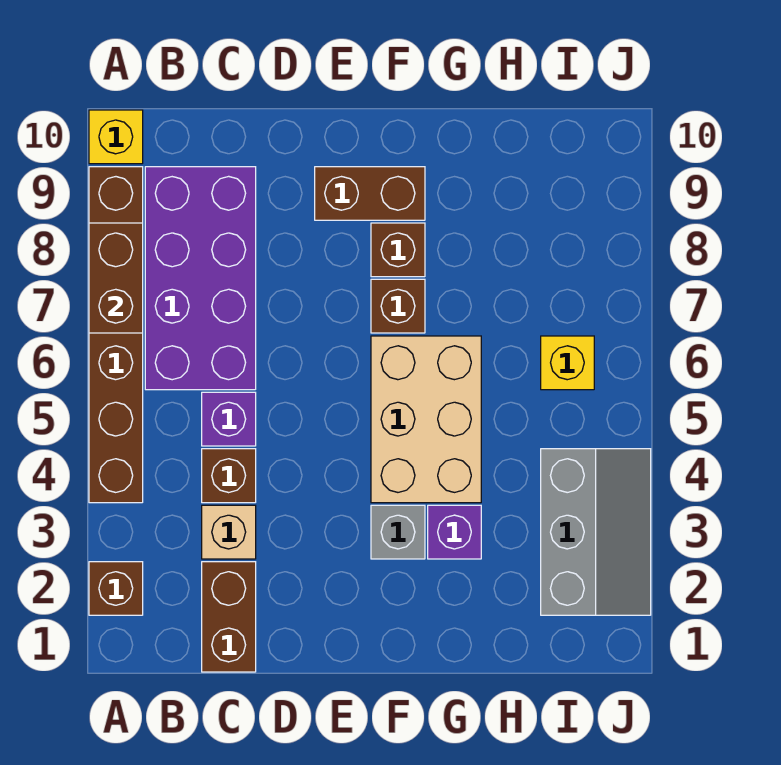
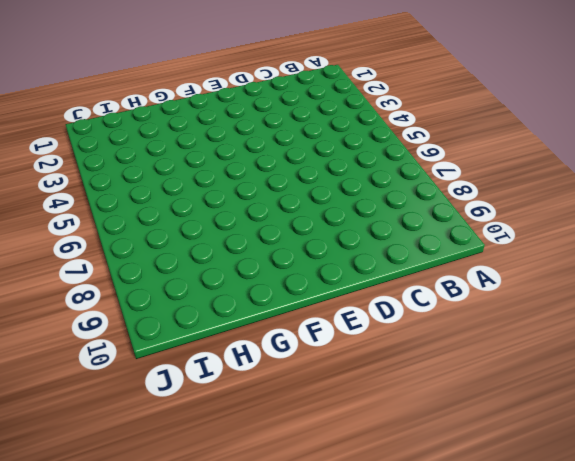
none -> brown 1x1 brick [89,562,143,615]
none -> brown 1x6 brick [89,167,143,503]
none -> yellow 1x1 brick [89,110,143,164]

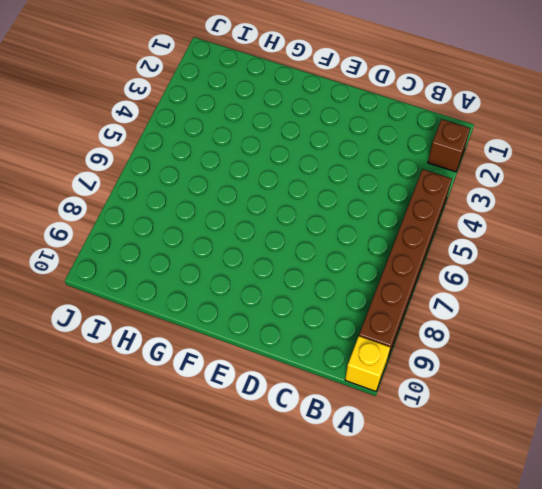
none -> purple 2x4 brick [145,167,256,390]
none -> brown 1x2 brick [202,562,256,672]
none -> tan 1x1 brick [202,505,256,559]

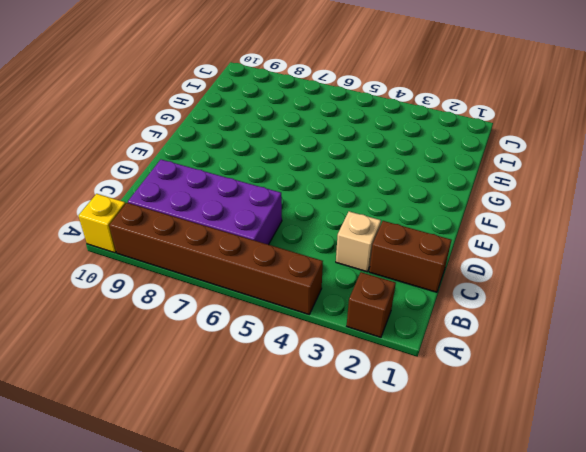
none -> brown 1x1 brick [202,449,256,503]
none -> purple 1x1 brick [202,392,256,446]
none -> brown 1x2 brick [315,167,425,220]

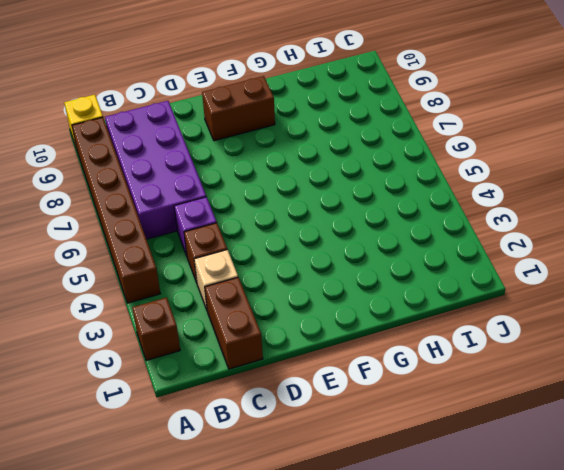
none -> grey 1x1 brick [371,505,425,559]
none -> tan 2x3 brick [371,336,481,503]
none -> brown 1x1 brick [371,279,425,333]

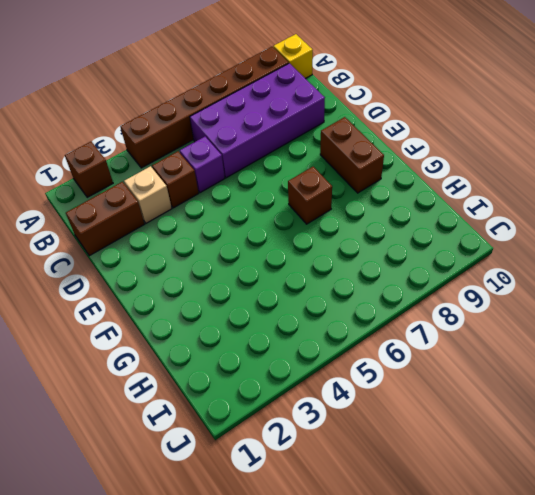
none -> grey 1x1 brick [371,505,425,559]
none -> tan 2x3 brick [371,336,481,503]
none -> brown 1x1 brick [371,223,425,277]

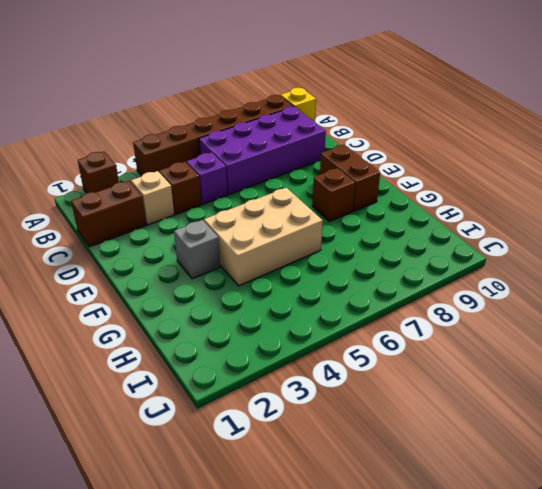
none -> brown 1x1 brick [371,279,425,333]
none -> purple 1x1 brick [428,505,481,559]
none -> grey 2x3 slope [541,449,651,615]

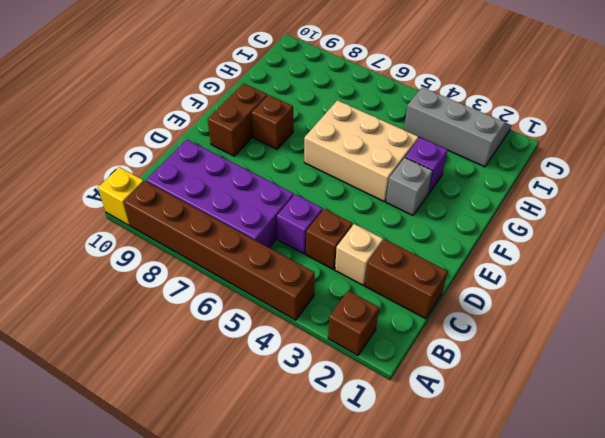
none -> brown 1x1 brick [371,279,425,333]
none -> yellow 1x1 brick [541,336,594,390]
none -> brown 1x2 brick [89,223,143,333]

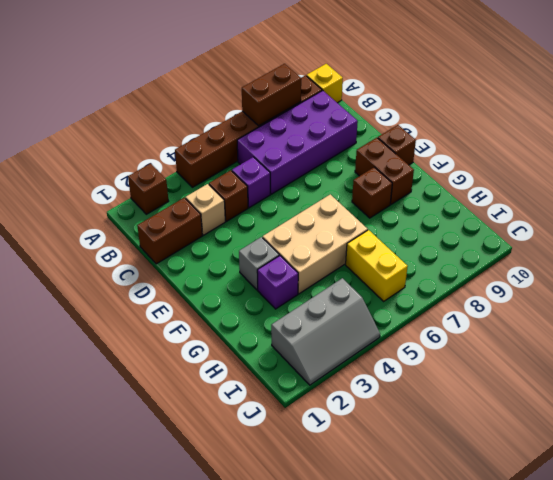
brown 1x1 brick [378,125,416,165] -> brown 1x1 brick moved to [371,279,425,333]
yellow 1x2 brick [346,230,408,301] -> yellow 1x1 brick [541,336,594,390]

